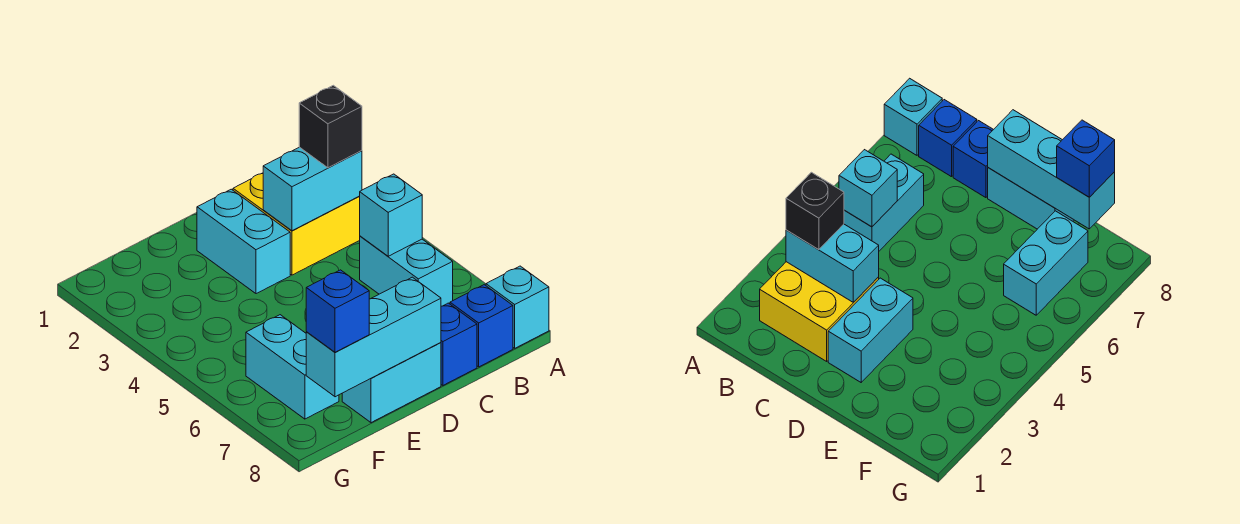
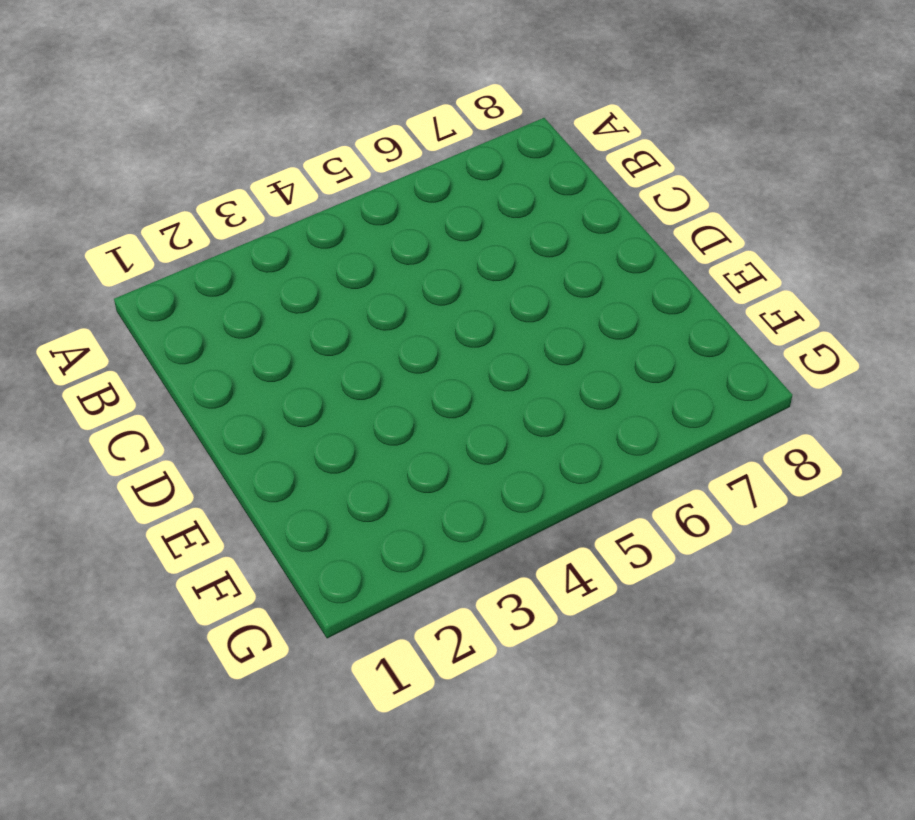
none -> cyan 1x1 brick [486,266,549,348]
none -> yellow 2x2 brick [233,173,360,275]
none -> cyan 1x2 brick [360,236,453,306]

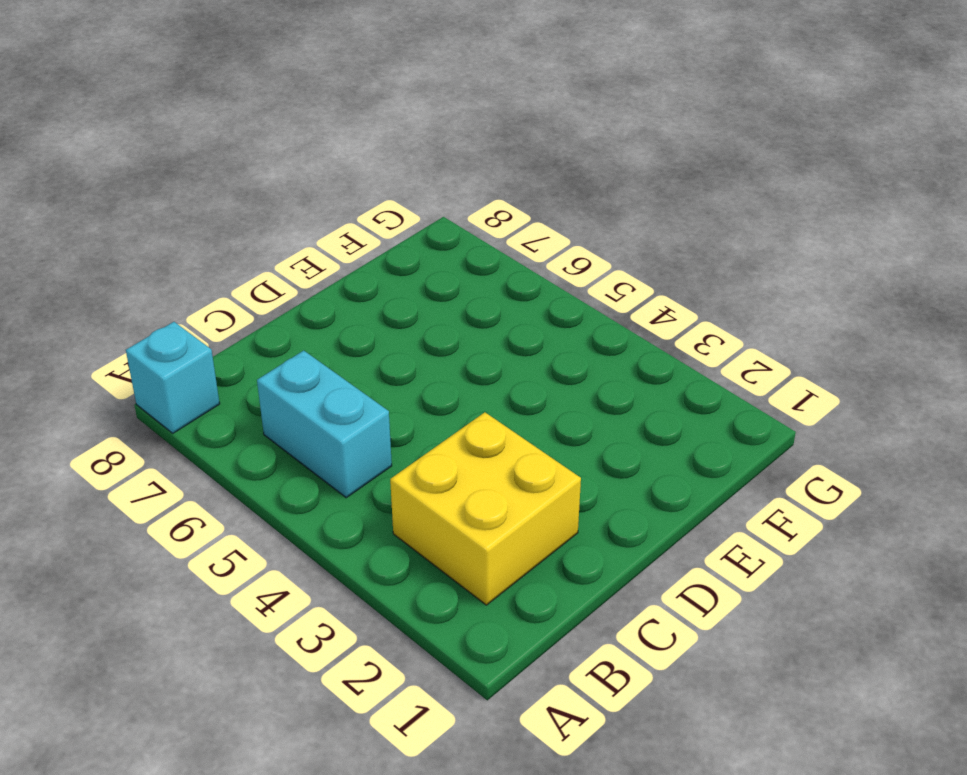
none -> blue 1x1 brick [450,285,513,367]
none -> blue 1x1 brick [441,303,477,385]
none -> cyan 1x2 brick [197,189,290,294]

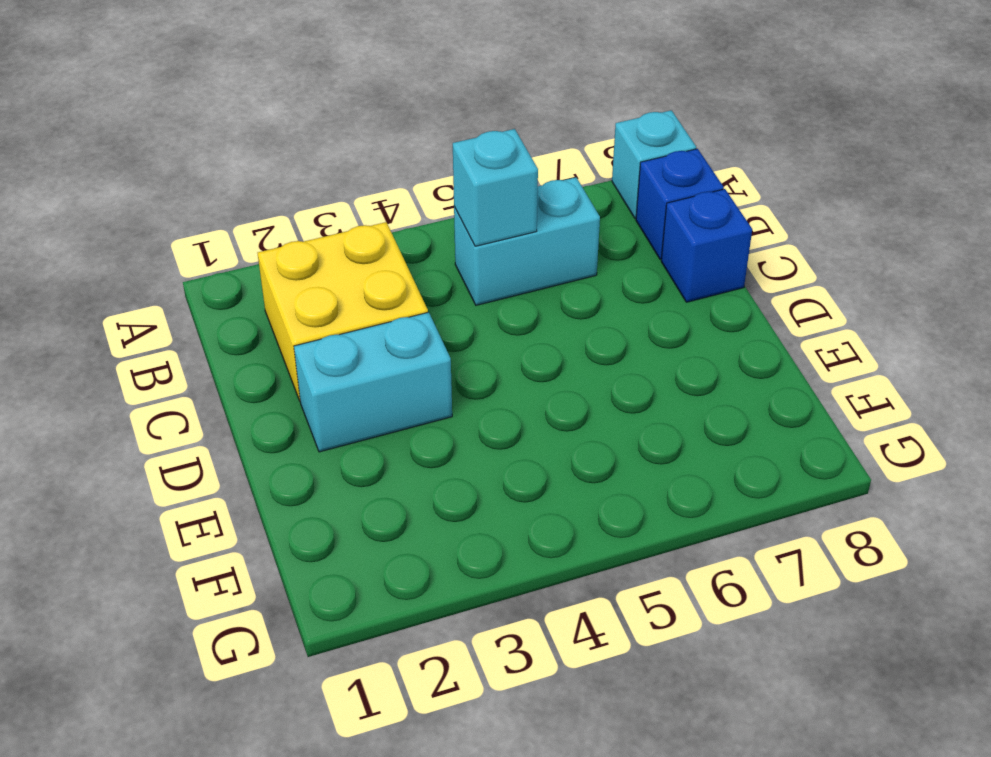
none -> cyan 1x2 brick [342,343,441,423]
none -> cyan 1x2 brick [246,315,339,419]
none -> cyan 1x2 brick [263,147,362,231]

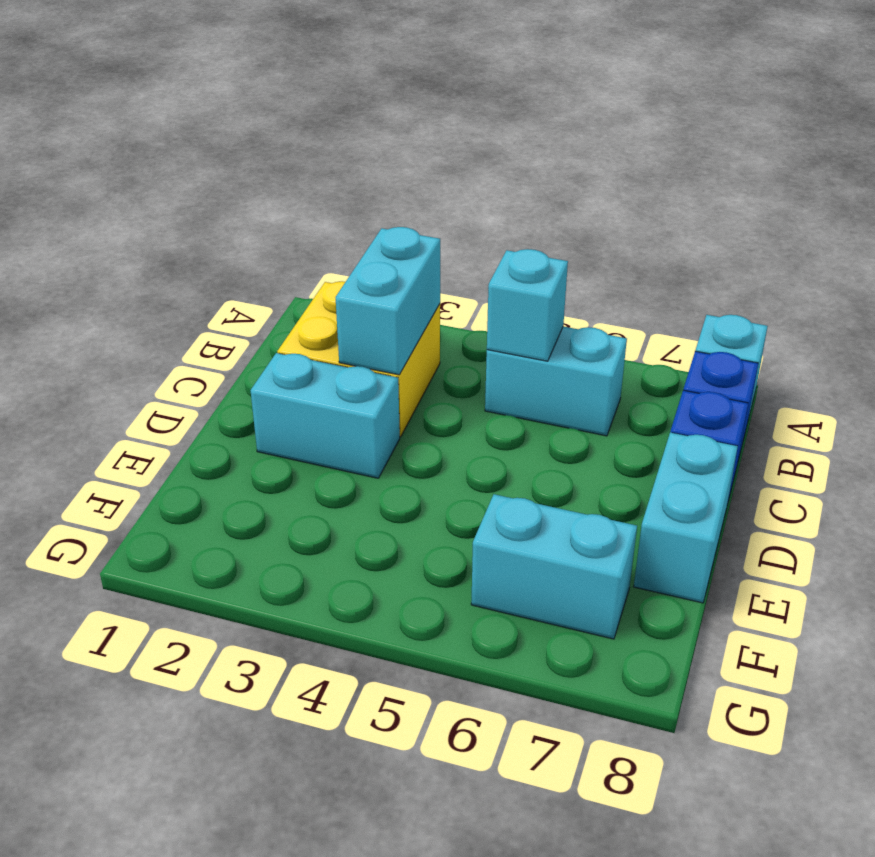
none -> cyan 1x3 brick [306,277,441,397]
none -> black 1x1 brick [299,85,362,168]
none -> blue 1x1 brick [306,270,369,352]

